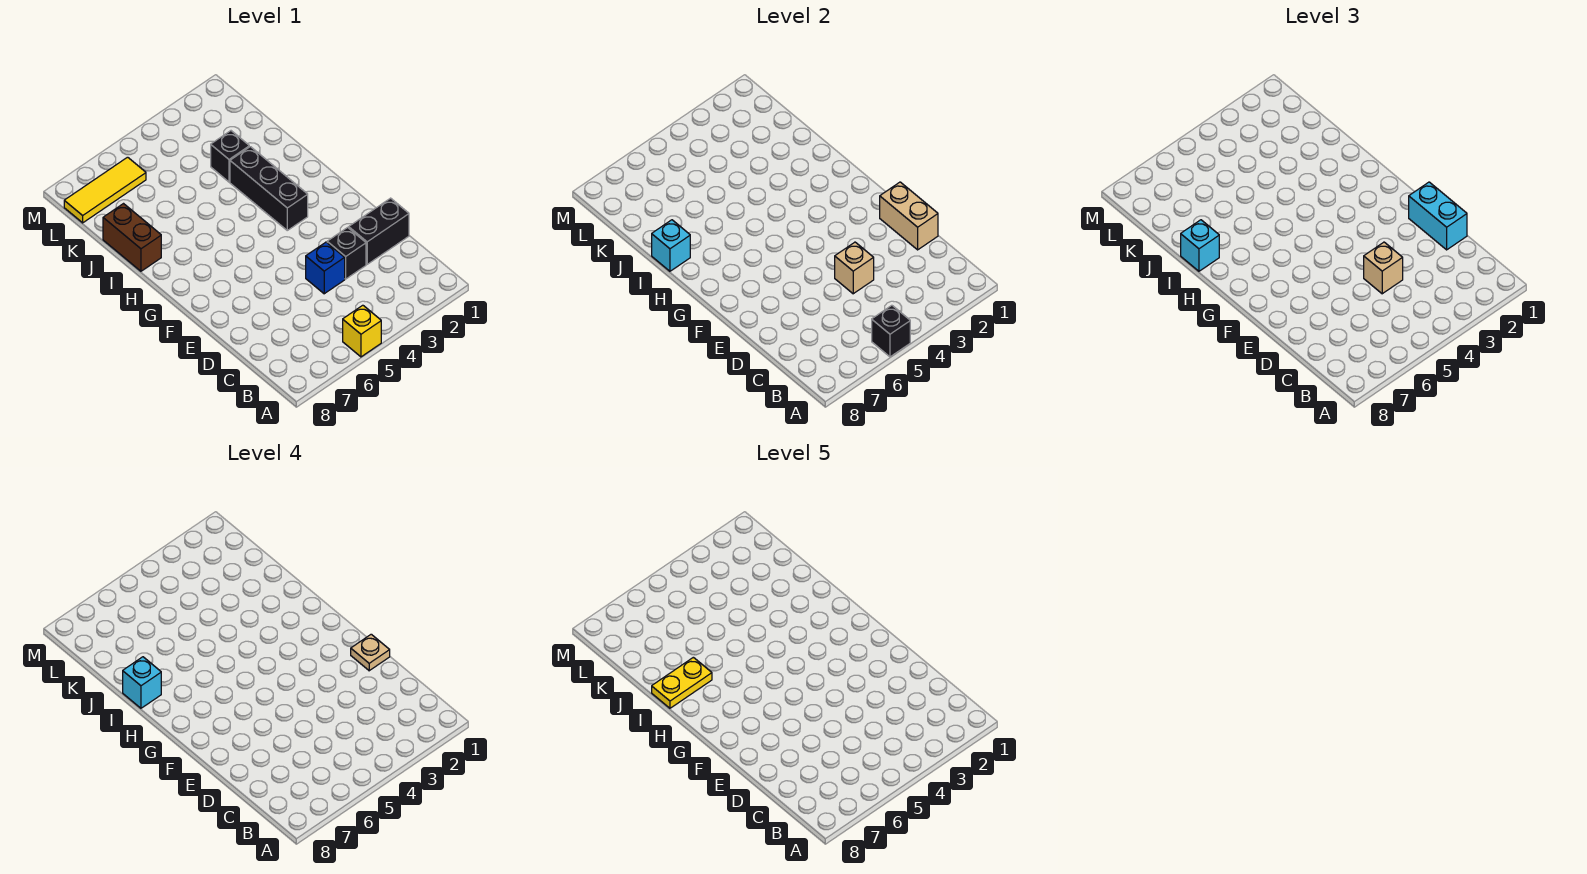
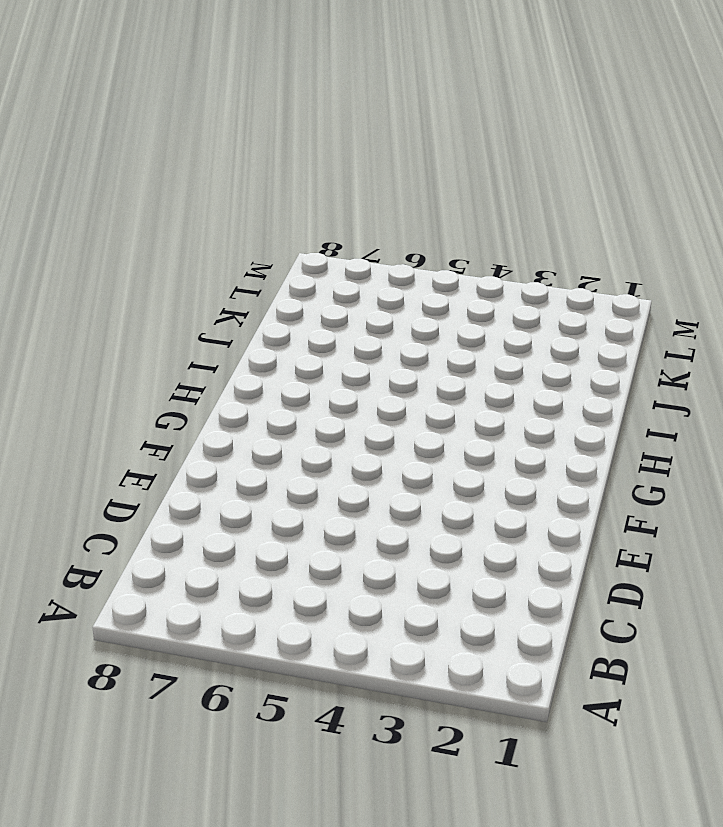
none -> yellow 1x1 brick [343,305,381,357]
none -> black 1x2 brick [349,198,409,264]
none -> black 1x1 brick [327,228,366,279]

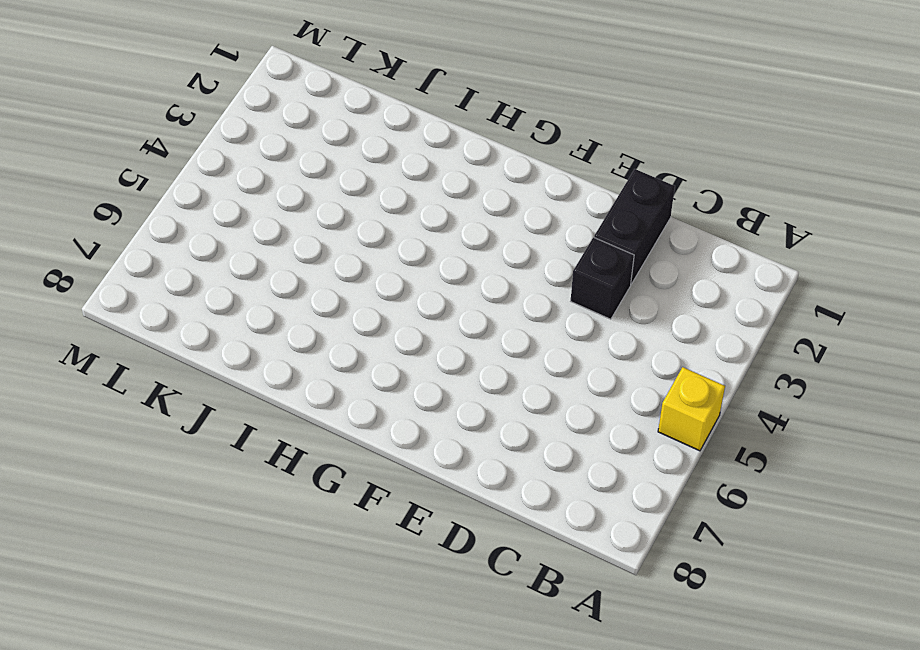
none -> blue 1x1 brick [306,242,345,294]
none -> black 1x3 brick [230,147,308,230]
none -> brown 1x2 brick [103,204,161,271]

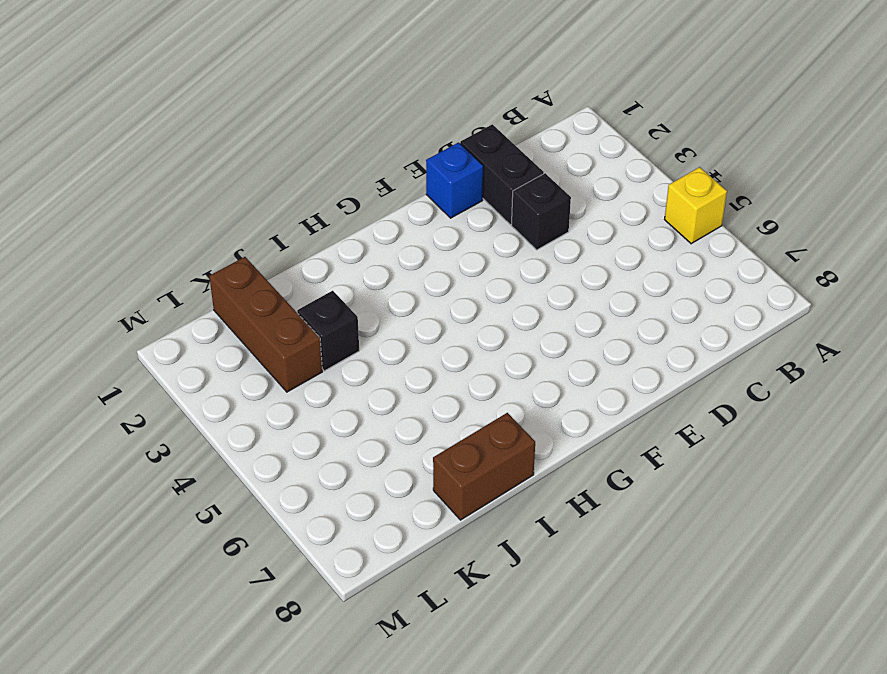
blue 1x1 brick [426,142,483,218] -> blue 1x1 brick moved to [306,242,345,294]
brown 1x3 brick [209,257,322,392] -> none
none -> black 1x3 brick [230,147,308,230]
none -> yellow 1x3 tile [64,157,146,223]
none -> black 1x1 brick [872,305,910,357]

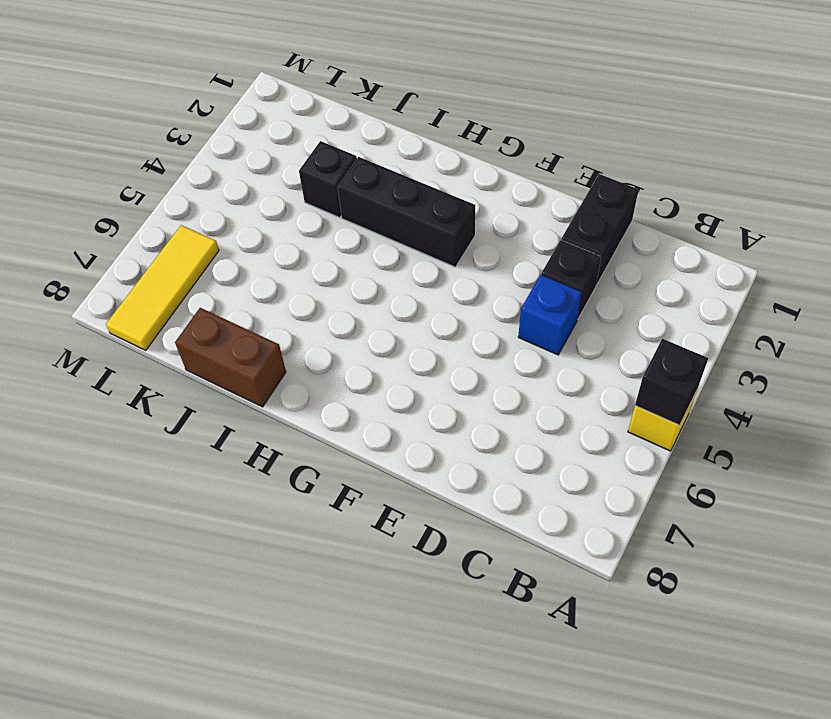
none -> tan 1x2 brick [880,182,938,250]
none -> tan 1x1 brick [835,242,874,294]
none -> cyan 1x1 brick [652,220,690,271]

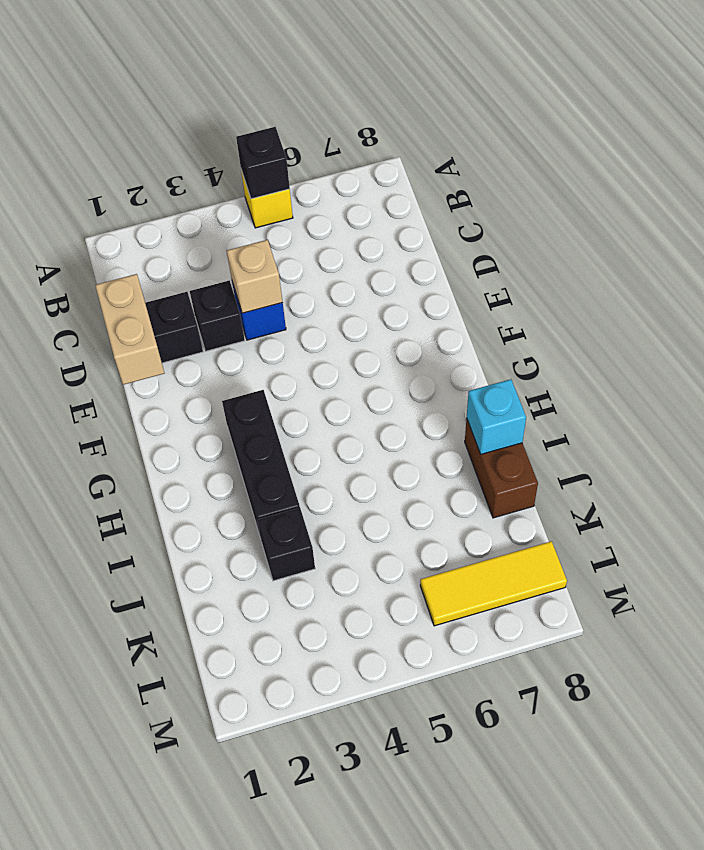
none -> cyan 1x2 brick [1409,182,1467,250]
none -> tan 1x1 brick [1364,242,1403,294]
none -> cyan 1x1 brick [1181,220,1219,271]

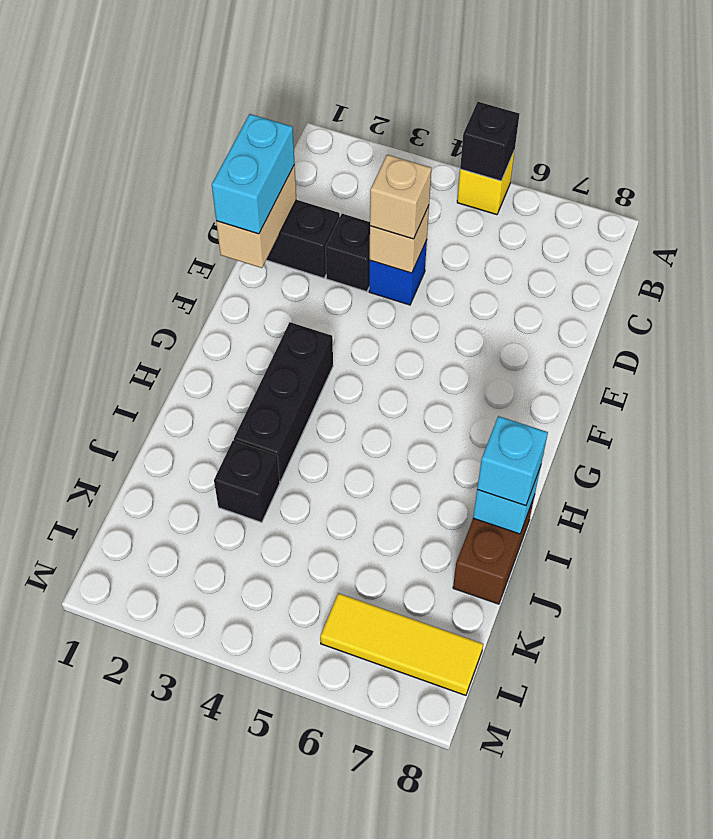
none -> tan 1x1 plate [351,634,390,671]
none -> cyan 1x1 brick [123,657,161,708]
none -> yellow 1x2 plate [652,657,712,708]

